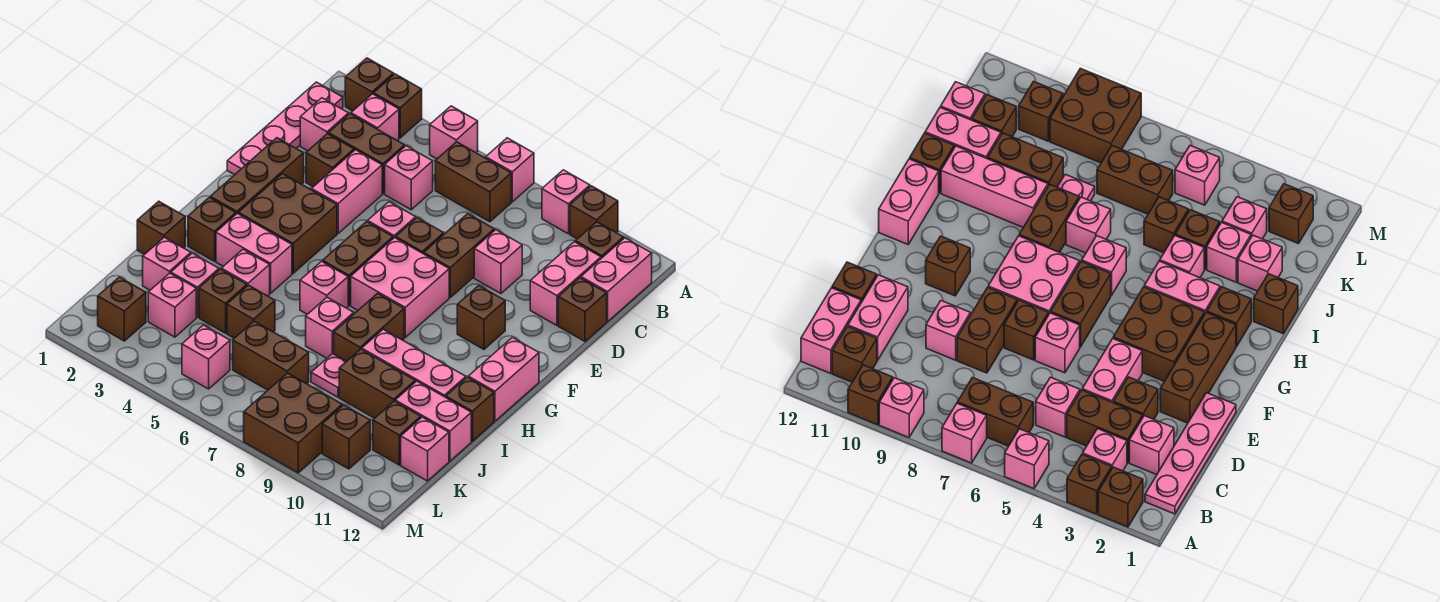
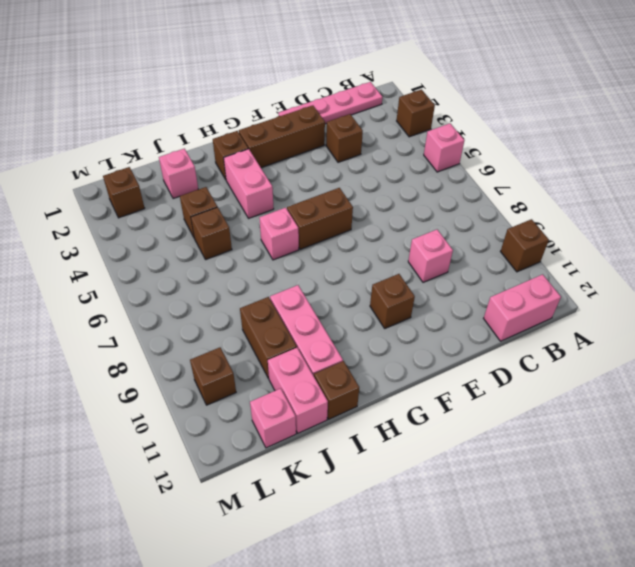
none -> brown 1x1 brick [345,58,394,111]
none -> pink 1x1 brick [486,138,534,202]
none -> pink 1x1 brick [542,170,590,234]
none -> pink 1x1 brick [351,94,399,141]

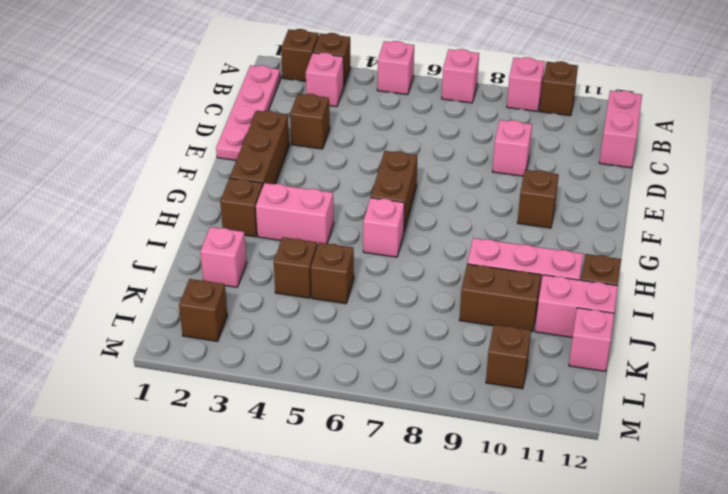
none -> brown 1x2 brick [435,142,511,222]
none -> brown 1x1 brick [575,222,624,258]
none -> pink 1x1 brick [300,98,349,151]
none -> brown 1x2 brick [328,114,405,194]

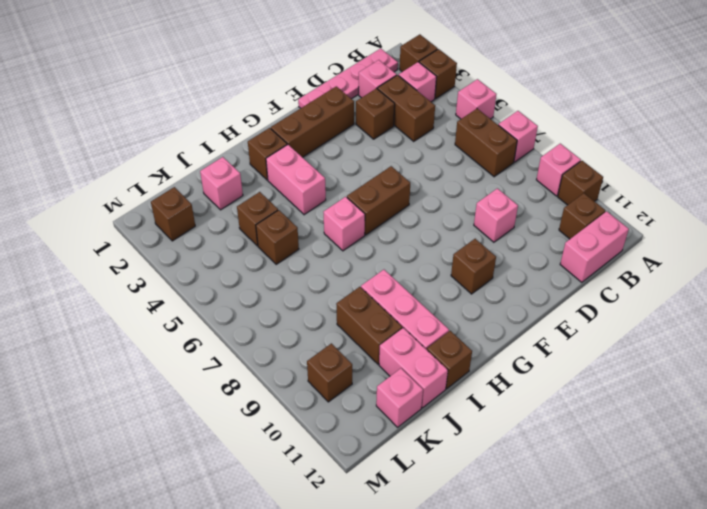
none -> pink 1x1 brick [385,146,433,210]
none -> pink 1x2 brick [530,242,601,325]
none -> pink 1x2 brick [312,150,382,233]
none -> brown 1x2 brick [424,214,494,297]

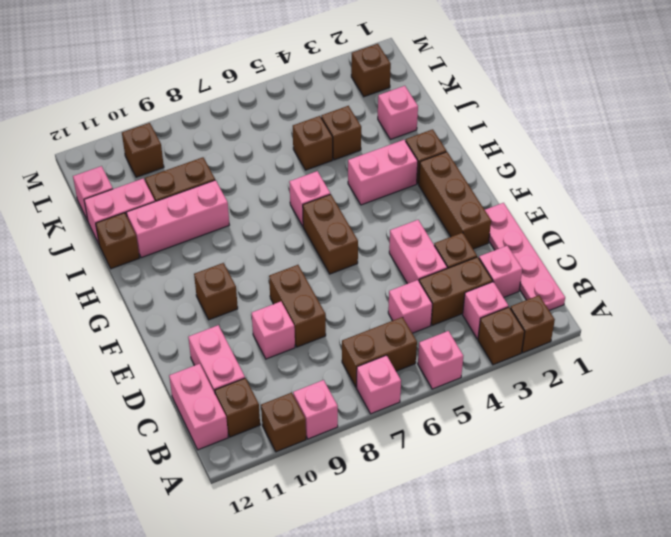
none -> brown 1x1 brick [558,278,607,342]
none -> pink 1x1 brick [368,202,416,238]
none -> brown 1x1 brick [396,218,444,254]
none -> brown 2x2 brick [238,174,337,273]

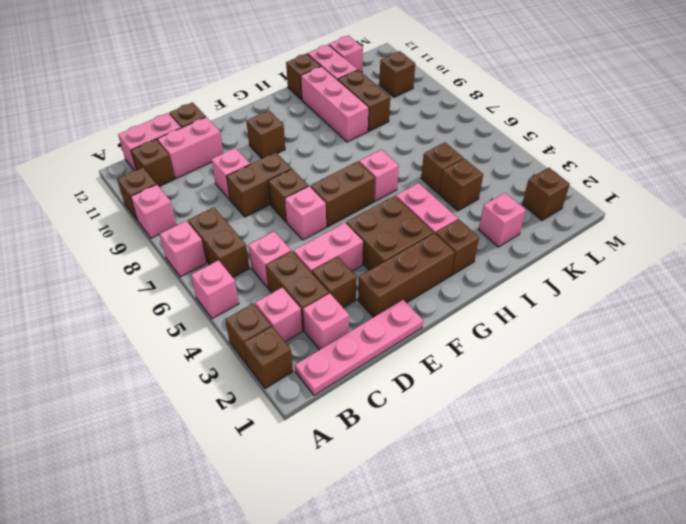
none -> pink 2x2 brick [351,237,449,337]
none -> pink 1x2 brick [468,337,539,421]
none -> brown 1x2 brick [334,293,404,361]
none -> brown 1x1 brick [137,201,185,254]

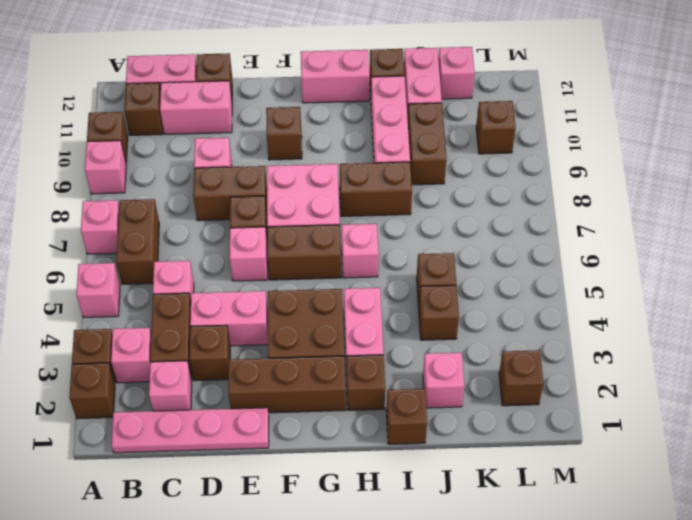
none -> pink 1x1 brick [221,250,270,296]
none -> pink 1x1 brick [306,297,354,358]
none -> pink 1x1 brick [171,253,219,317]
none -> pink 1x1 plate [311,353,347,397]

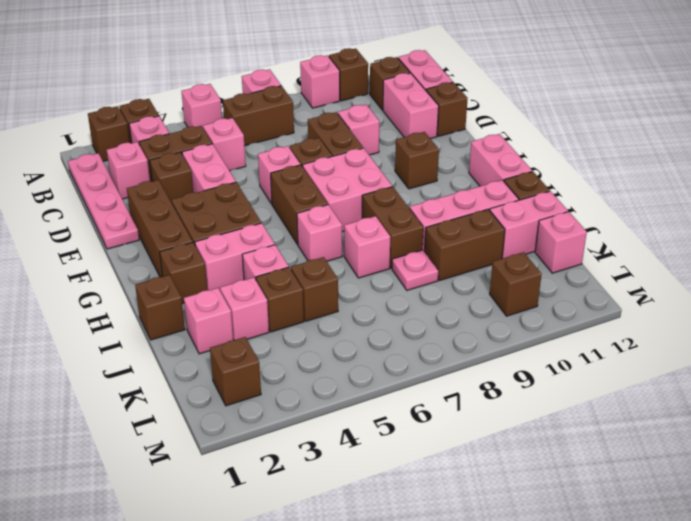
none -> pink 1x1 brick [148,273,196,337]
none -> brown 1x2 brick [233,321,309,390]
none -> brown 1x1 brick [373,401,421,465]
none -> pink 1x1 brick [182,325,230,389]

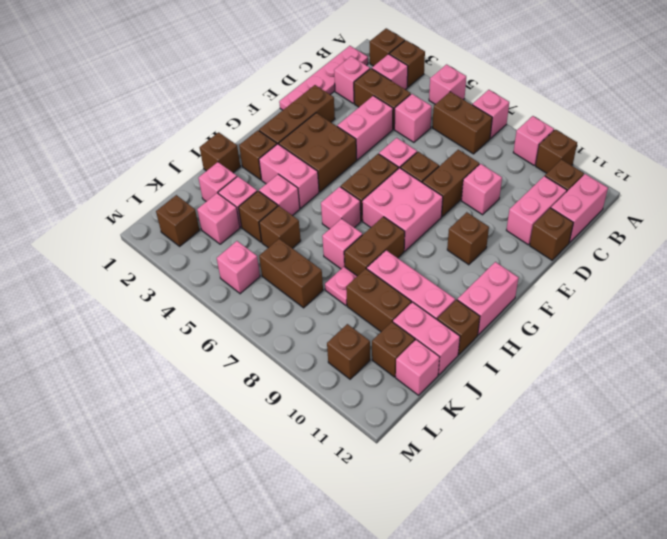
none -> brown 1x1 brick [306,134,354,187]
none -> brown 2x2 brick [244,373,342,473]

